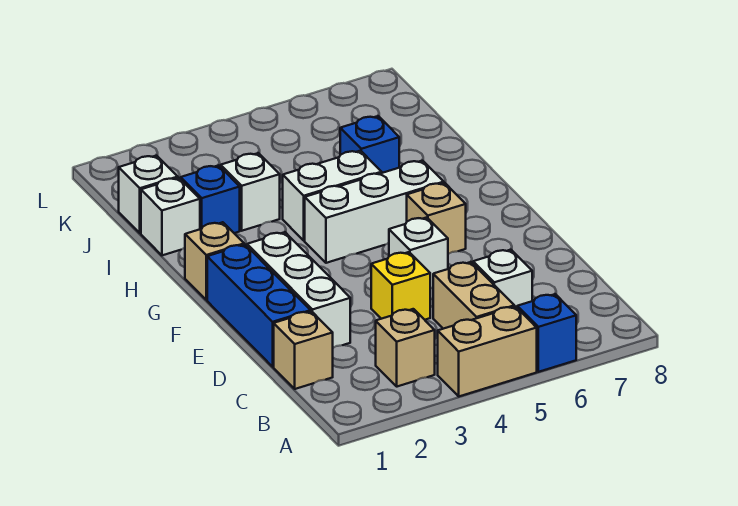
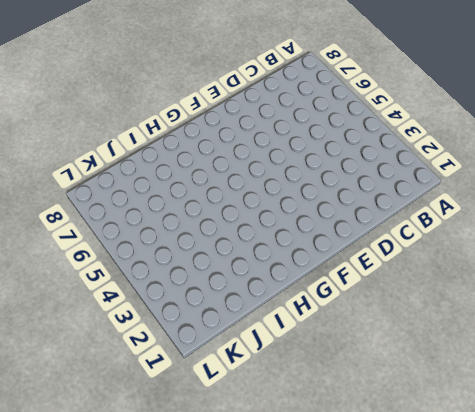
none -> tan 1x2 brick [438,307,537,396]
none -> blue 1x1 brick [517,294,576,372]
none -> tan 1x1 brick [376,309,435,387]

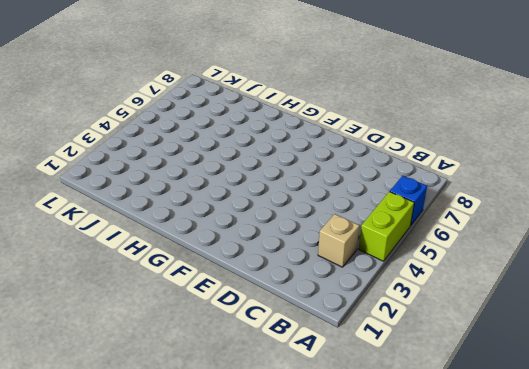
lime 1x2 brick [359,192,414,261] -> tan 1x2 brick [438,307,537,396]
none -> tan 1x2 brick [433,262,514,329]
none -> tan 1x1 brick [274,311,333,389]
none -> white 1x1 brick [473,250,532,307]

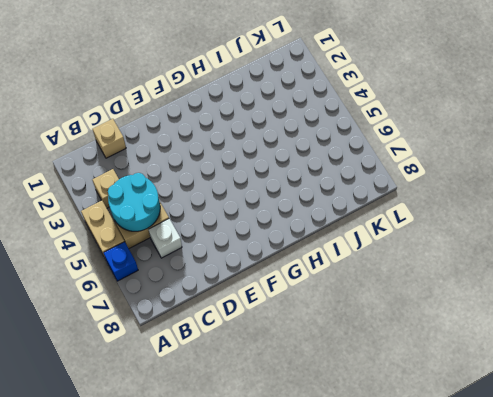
cyan 2x2 round brick [108,173,160,231] -> none
none -> blue 1x3 brick [207,245,311,367]
none -> white 1x3 brick [247,232,350,348]
none -> yellow 1x1 brick [371,252,430,320]

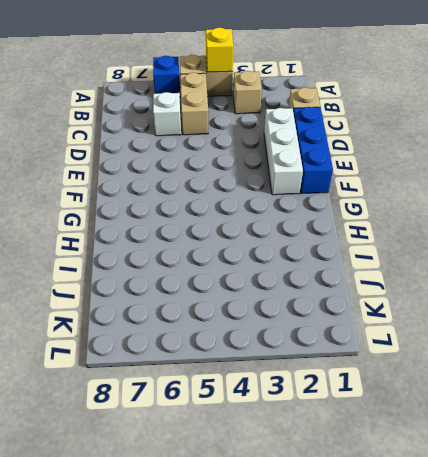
yellow 1x1 brick [206,28,233,72] -> yellow 1x1 brick moved to [371,252,430,320]
none -> white 1x1 brick [389,217,448,289]
none -> tan 1x1 brick [407,183,466,254]
none -> tan 1x1 brick [185,222,244,300]

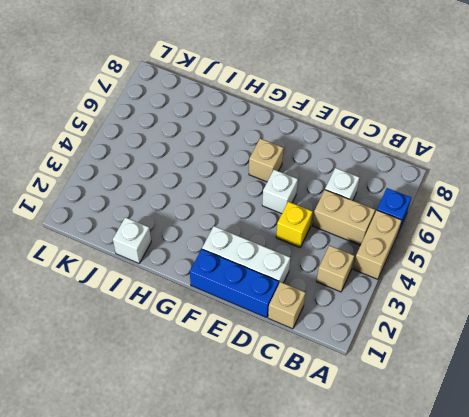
none -> tan 1x1 brick [185,222,244,300]
none -> white 1x3 brick [305,161,444,263]
none -> white 1x2 brick [283,151,382,241]

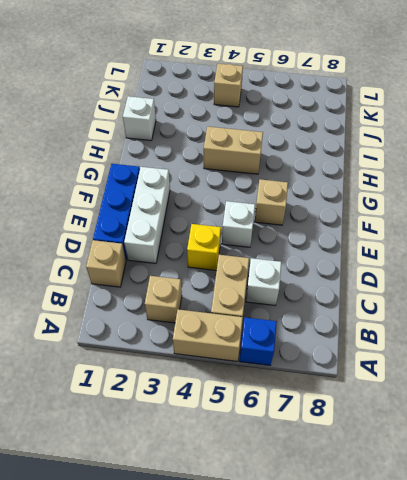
tan 1x2 brick [204,126,263,174] -> white 1x2 brick [283,151,382,241]
tan 1x1 brick [214,64,243,107] -> tan 1x1 brick moved to [185,222,244,300]
none -> white 1x3 brick [305,161,444,263]
none -> blue 1x1 brick [181,165,240,233]
none -> white 1x1 brick [221,153,280,231]

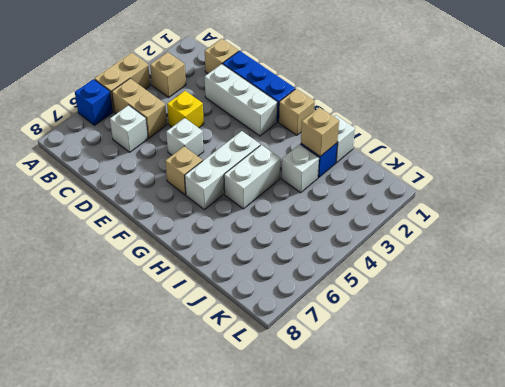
tan 1x1 brick [301,107,339,156] -> none
none -> blue 1x1 brick [340,116,399,173]
none -> white 1x1 brick [119,155,178,233]

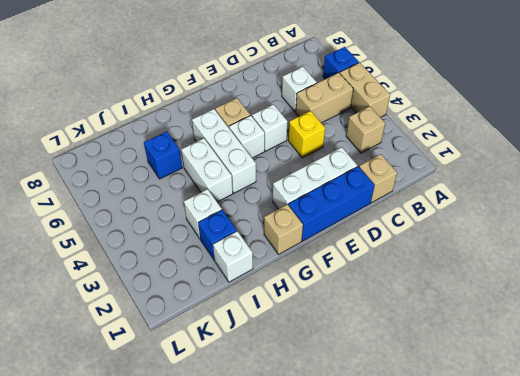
white 1x1 brick [229,115,265,158] -> white 1x1 brick moved to [119,155,178,233]

